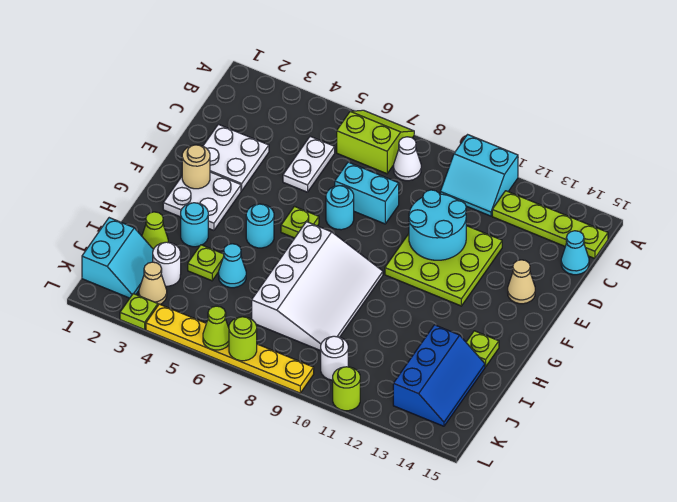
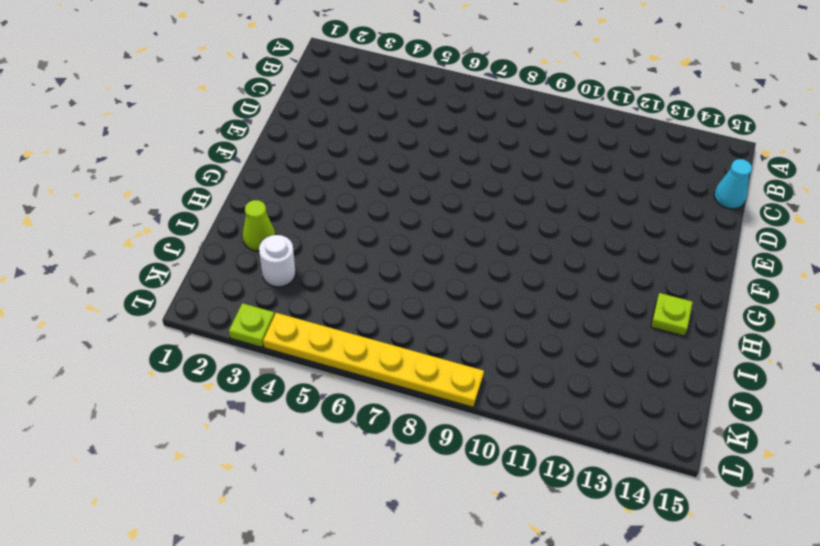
none -> lime 2x2 slope [337,110,414,174]
none -> cyan 2x2 slope [440,135,518,216]
none -> white 1x1 cone [394,137,421,181]
none -> lime 1x4 plate [492,191,608,259]

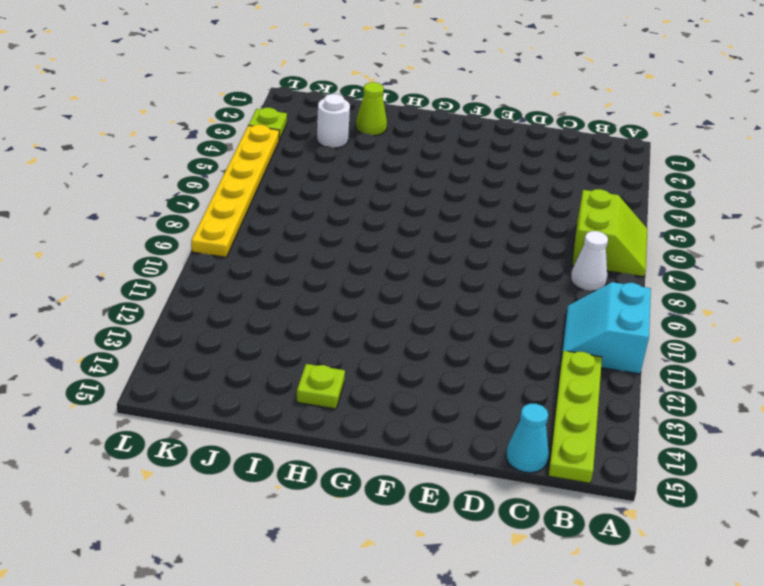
none -> white 1x2 plate [283,136,335,192]
none -> white 2x2 plate [203,124,269,191]
none -> cyan 1x2 brick [335,162,399,224]
none -> lime 3x3 plate [385,226,502,306]

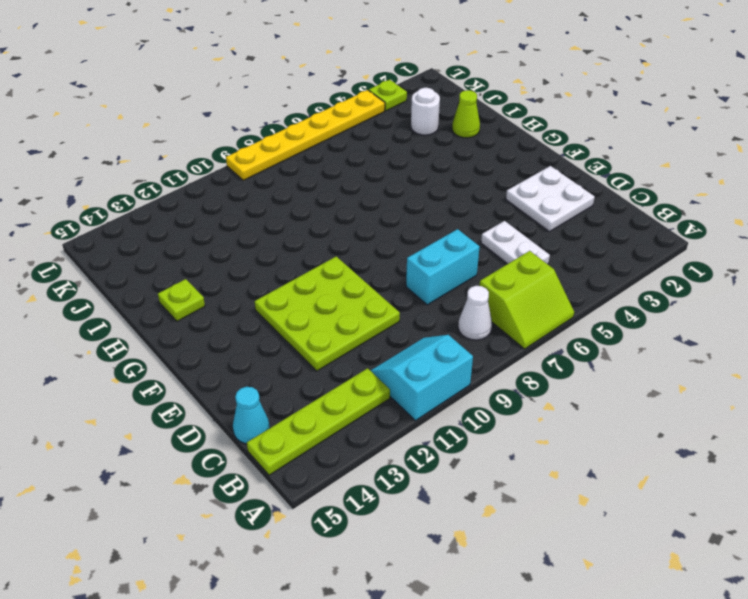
none -> cyan 1x1 round brick [326,186,354,230]
none -> tan 1x1 cone [508,260,535,304]
none -> white 2x2 plate [163,172,241,230]
none -> lime 1x1 plate [281,206,319,238]

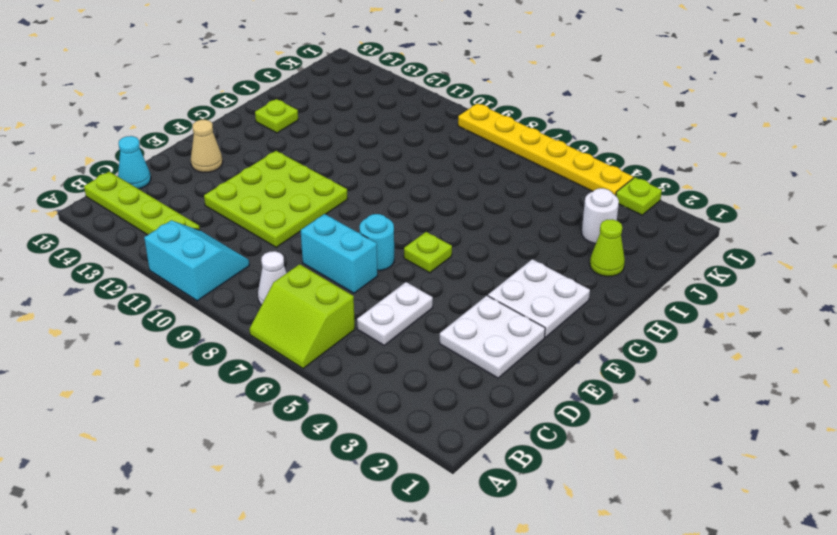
none -> cyan 1x1 round brick [246,204,274,248]
none -> white 3x4 slope [252,222,383,351]
none -> cyan 1x1 round brick [181,203,208,247]
none -> lime 1x1 plate [188,245,224,281]

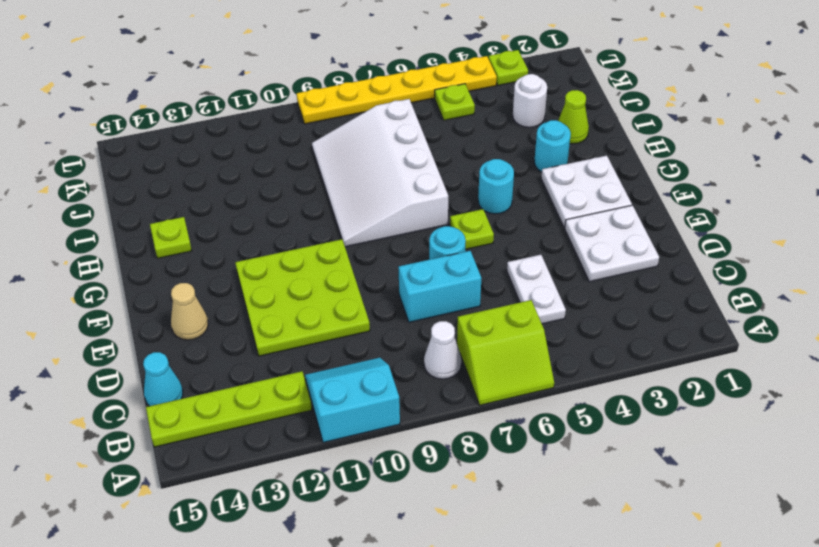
lime 1x1 plate [435,84,475,120] -> lime 1x1 plate moved to [188,245,224,281]
none -> cyan 1x1 cone [219,244,246,288]
none -> blue 2x3 slope [393,325,485,426]
none -> cyan 2x2 slope [82,218,153,298]
none -> tan 1x1 cone [139,262,167,305]

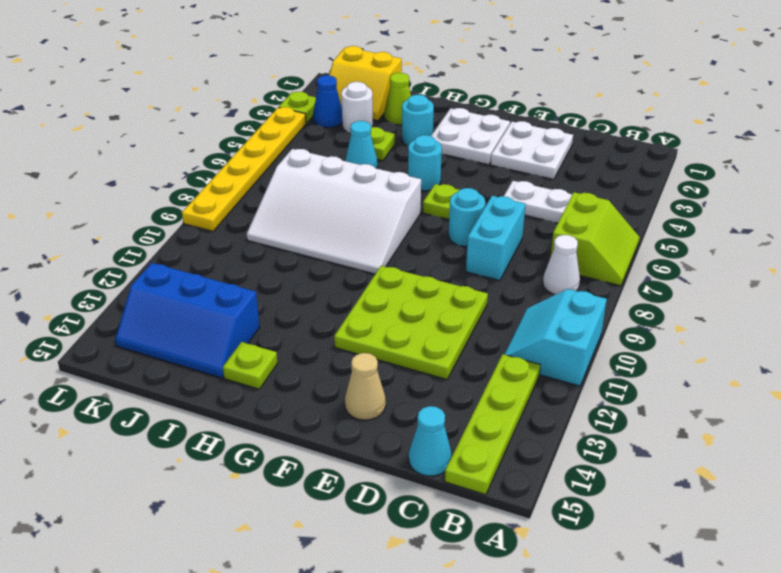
yellow 2x2 slope [329,46,402,121] -> cyan 2x2 slope [82,218,153,298]
blue 1x1 cone [313,75,342,128] -> tan 1x1 cone [139,262,167,305]
none -> white 1x1 round brick [321,336,348,380]
none -> lime 1x1 round brick [333,367,360,411]
none -> cyan 2x2 round brick [409,190,466,260]
none -> tan 1x1 round brick [182,145,210,189]

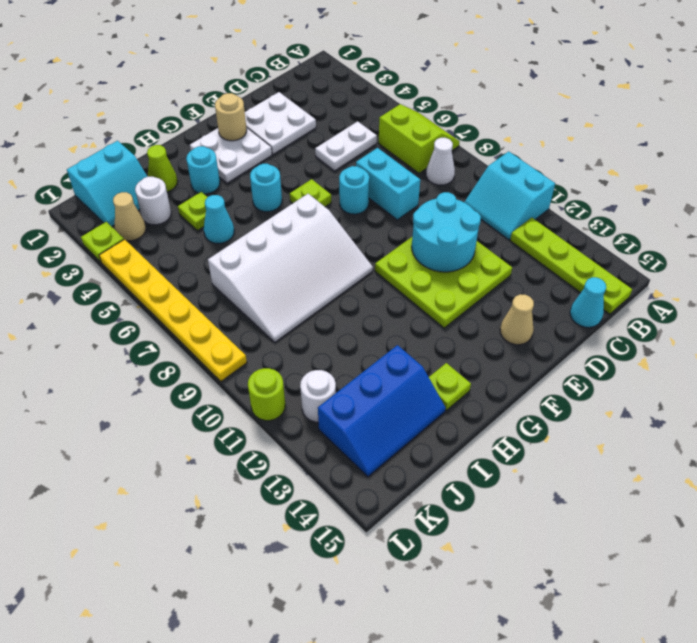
white 1x1 round brick [300,370,336,422] -> white 1x1 round brick moved to [321,336,348,380]
none -> lime 1x1 cone [203,306,229,350]
none -> lime 1x1 round brick [229,317,257,361]

